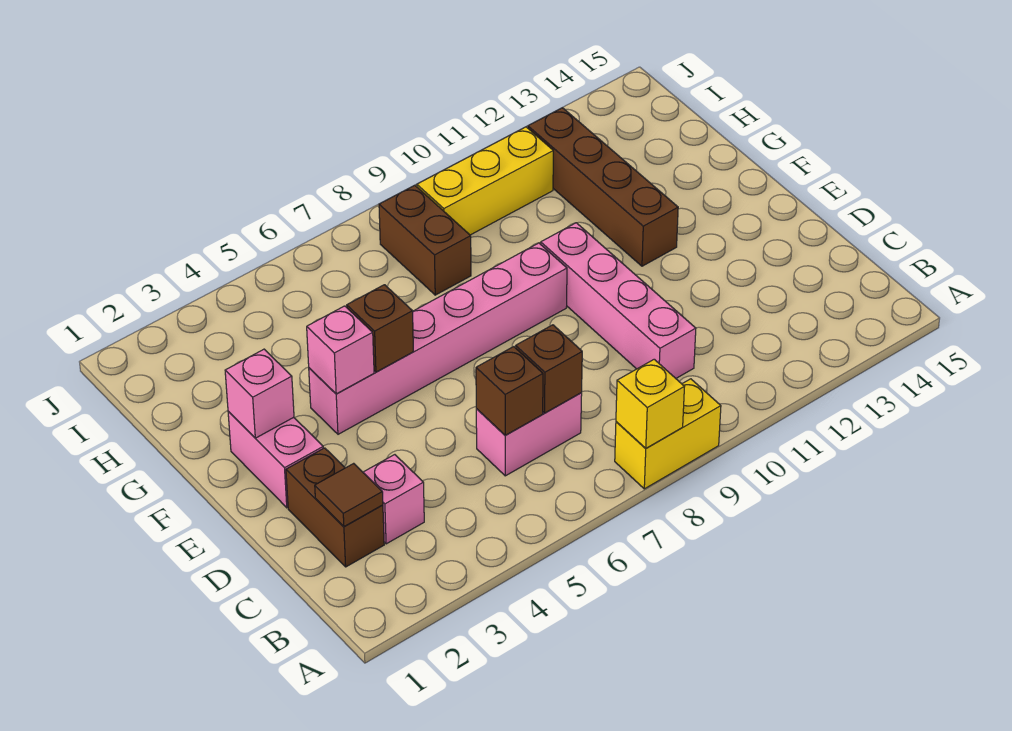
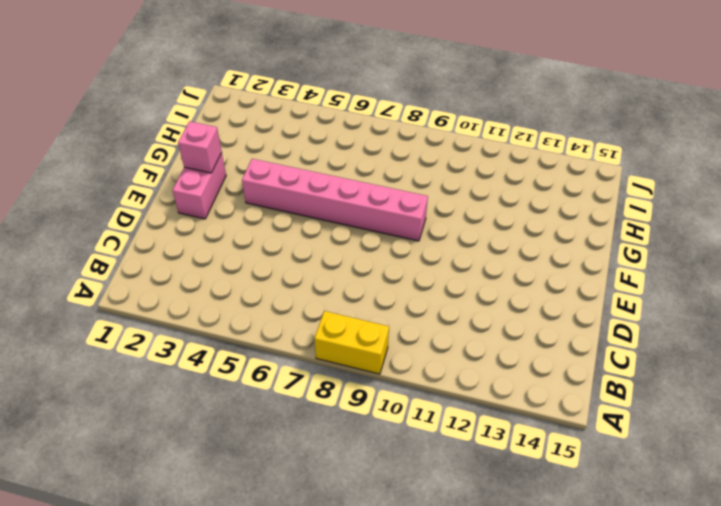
none -> brown 1x2 brick [286,448,384,567]
none -> pink 1x1 brick [363,455,424,544]
none -> pink 1x2 brick [476,393,582,476]

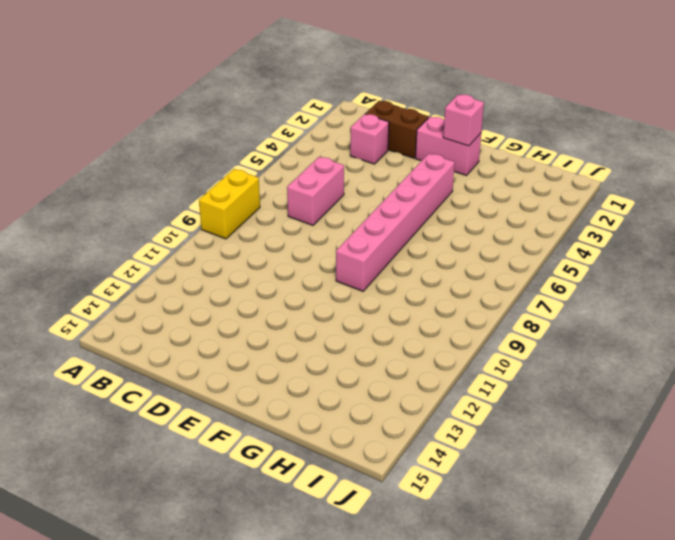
none -> pink 1x4 brick [541,223,696,378]
none -> brown 1x4 brick [528,108,678,266]
none -> brown 1x2 brick [379,185,471,295]

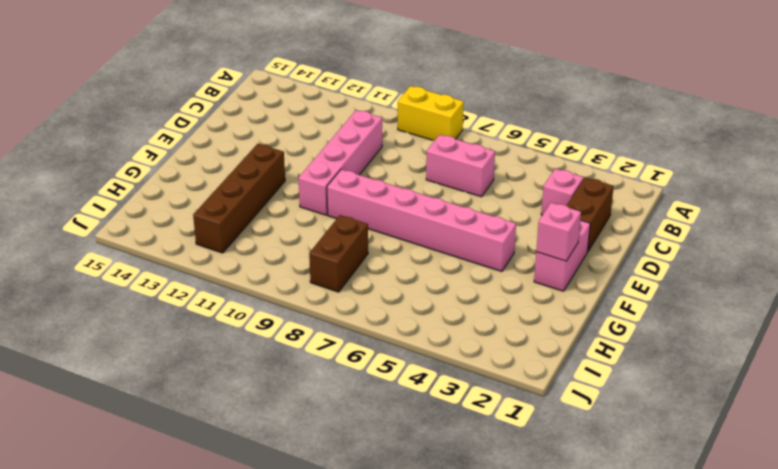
none -> yellow 1x3 brick [417,127,553,235]
none -> yellow 1x1 brick [616,359,684,448]
none -> brown 1x1 tile [315,463,383,526]

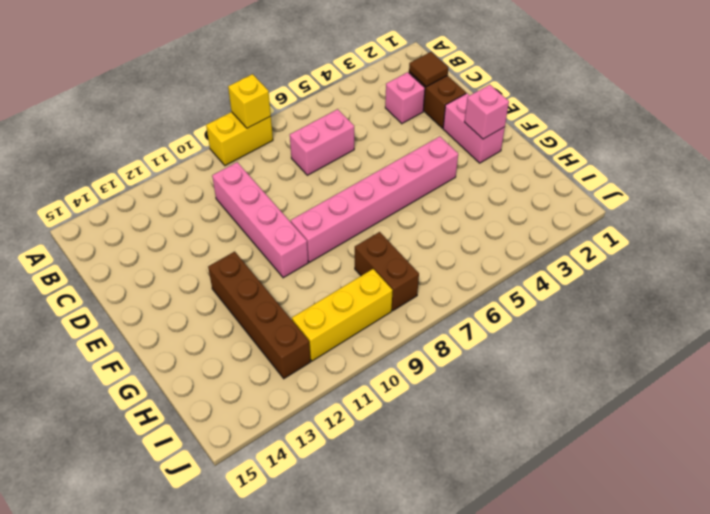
none -> brown 1x1 brick [476,347,543,435]
none -> brown 1x1 brick [516,325,582,413]
none -> pink 1x1 brick [307,306,374,394]

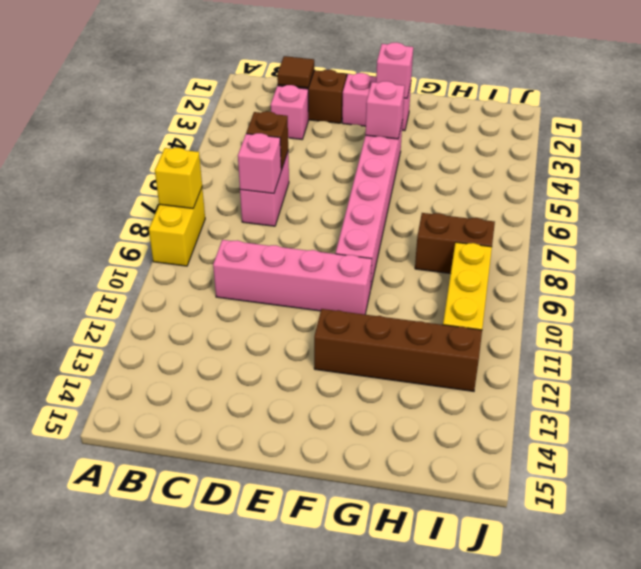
pink 1x1 brick [238,133,281,194] -> brown 1x1 brick [516,325,582,413]
none -> brown 1x1 brick [347,285,413,372]

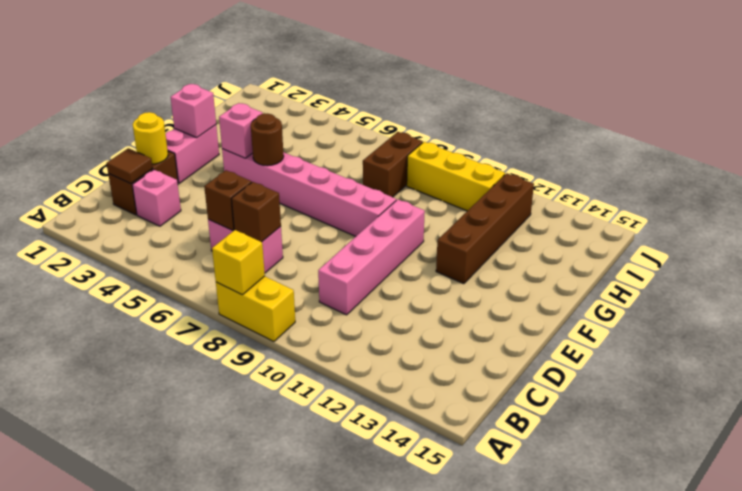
yellow 1x1 round brick [133,112,168,164] -> none
brown 1x1 round brick [251,114,284,166] -> brown 1x1 brick [347,285,413,372]

